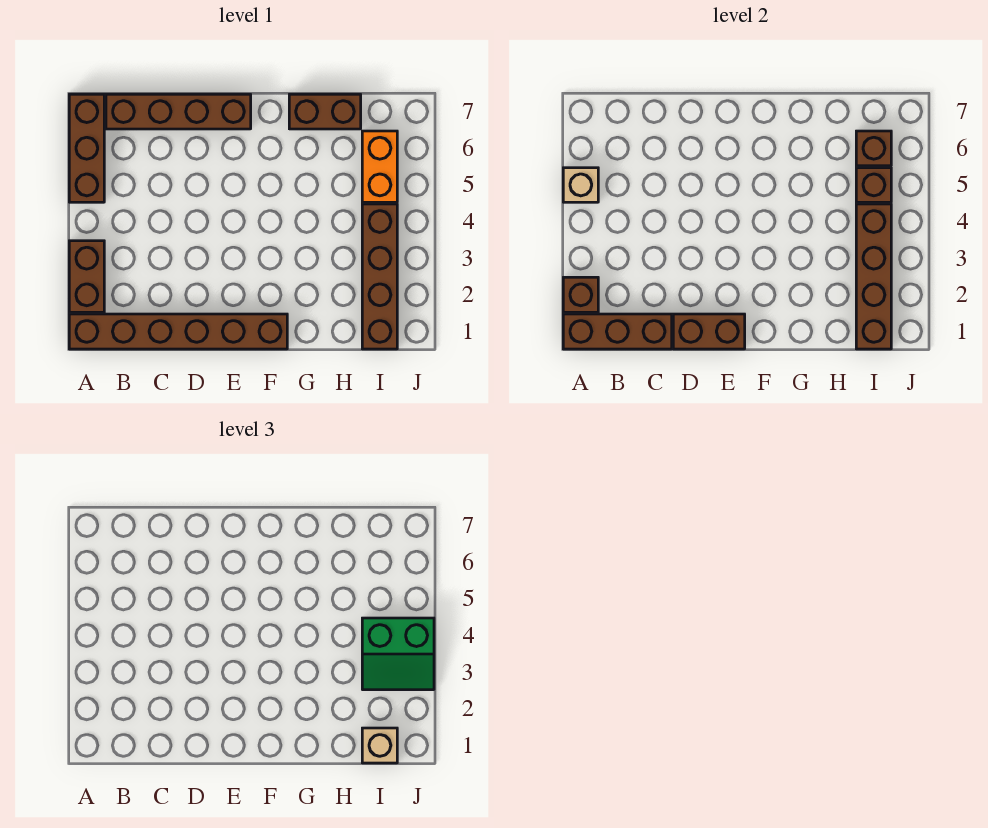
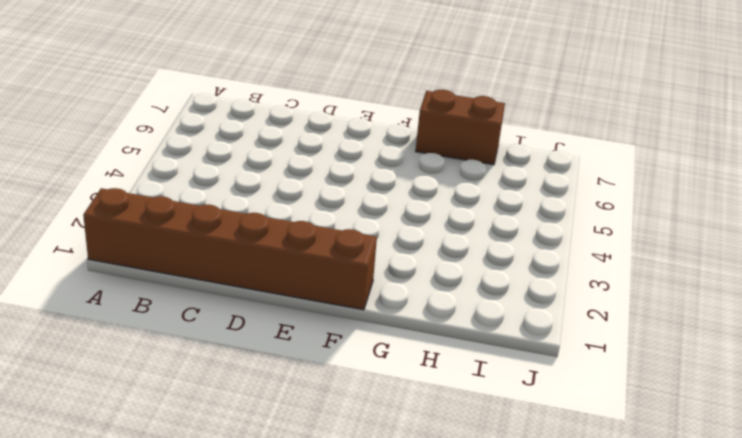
none -> brown 1x2 brick [69,241,104,312]
none -> brown 1x3 brick [69,94,104,202]
none -> brown 1x4 brick [106,94,251,129]

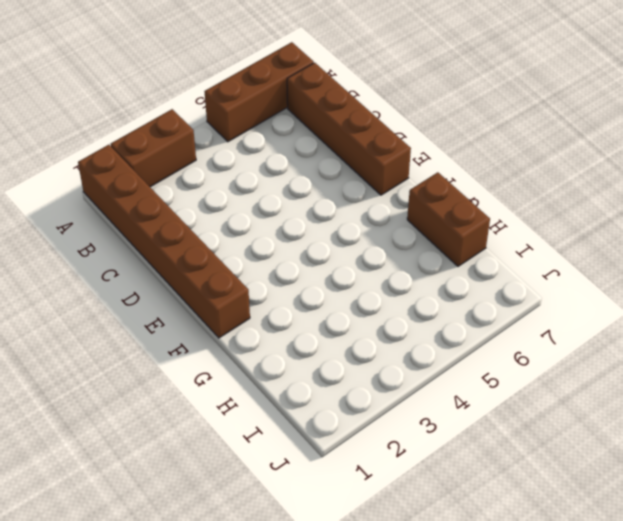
none -> brown 1x4 brick [362,204,397,349]
none -> orange 1x2 brick [362,131,397,202]
none -> brown 1x3 brick [563,314,672,349]

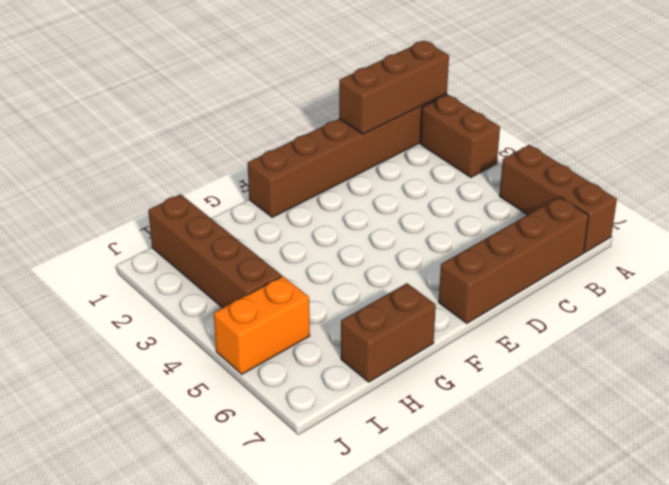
orange 1x2 brick [214,276,310,374] -> orange 1x2 brick turned to [362,131,397,202]
none -> brown 1x1 brick [563,277,598,312]
none -> tan 1x1 brick [563,168,598,202]
none -> brown 1x2 brick [673,314,745,349]

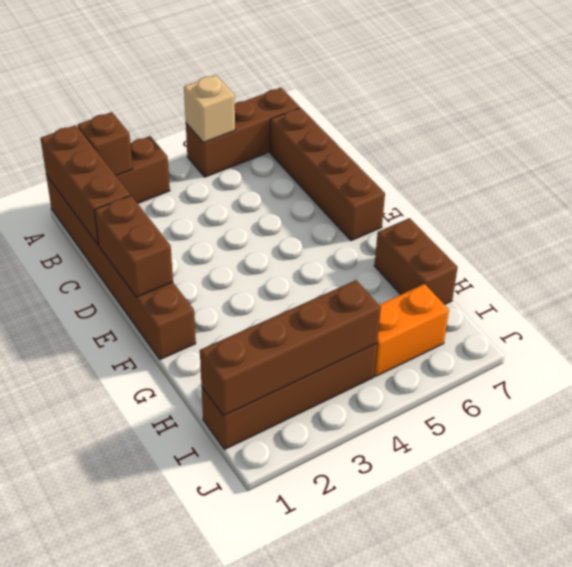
none -> brown 1x1 brick [856,168,891,202]
none -> brown 1x1 brick [856,131,891,166]
none -> tan 1x1 brick [362,728,397,763]

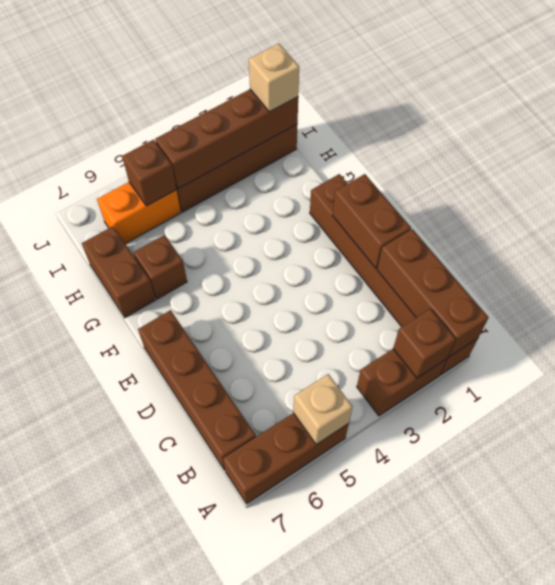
brown 1x1 brick [133,235,187,299] -> brown 1x1 brick moved to [856,131,891,166]
none -> green 2x2 slope [362,618,434,690]

